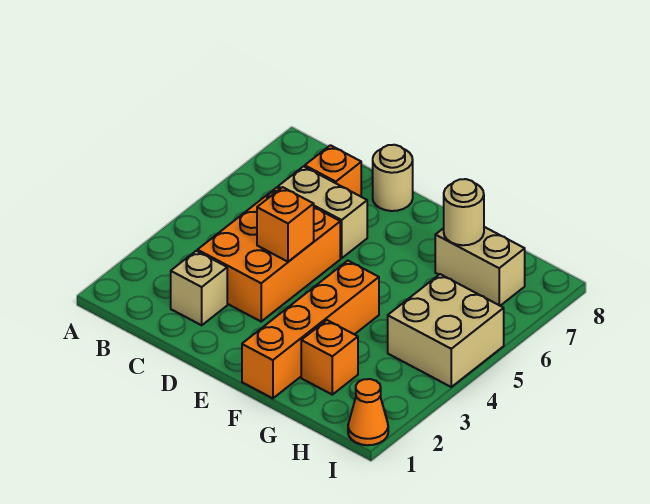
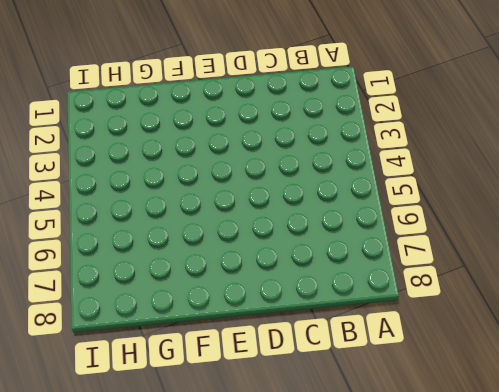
none -> tan 1x1 brick [171,251,227,325]
none -> orange 2x3 brick [197,187,340,321]
none -> tan 1x2 brick [278,166,367,258]

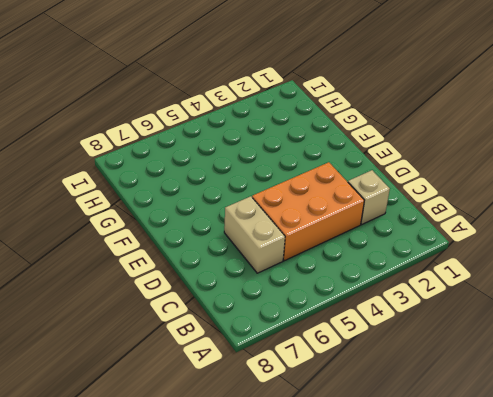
none -> orange 1x1 brick [305,145,361,196]
none -> tan 1x1 round brick [373,145,413,211]
none -> orange 1x4 brick [242,261,379,398]

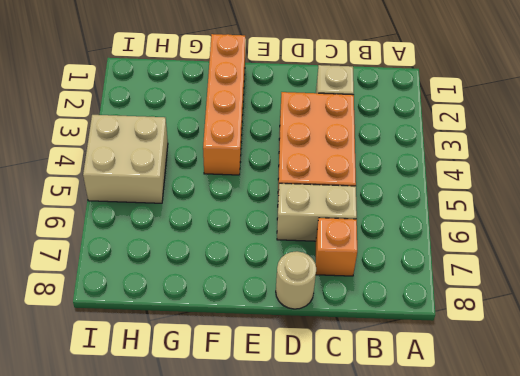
none -> orange 1x1 brick [301,320,358,395]
none -> tan 1x2 brick [435,227,525,306]
none -> orange 1x1 cone [348,379,388,445]

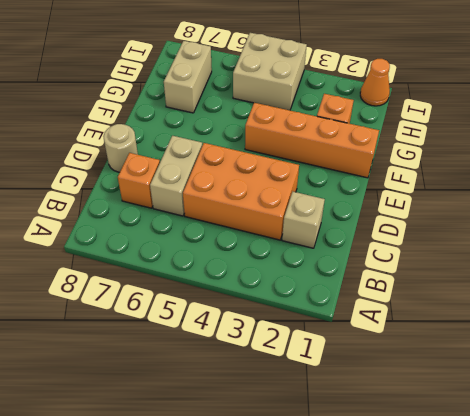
none -> orange 1x1 brick [257,187,314,262]
none -> tan 1x1 round brick [444,179,484,245]

